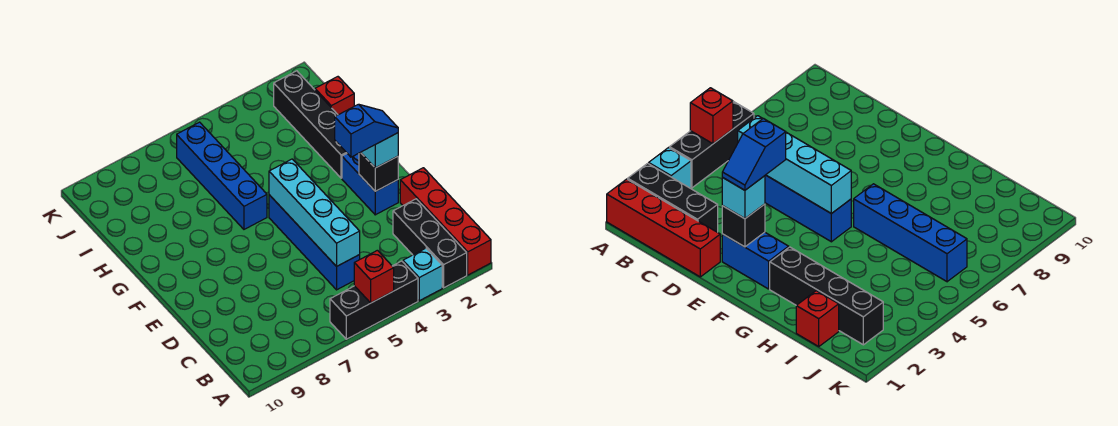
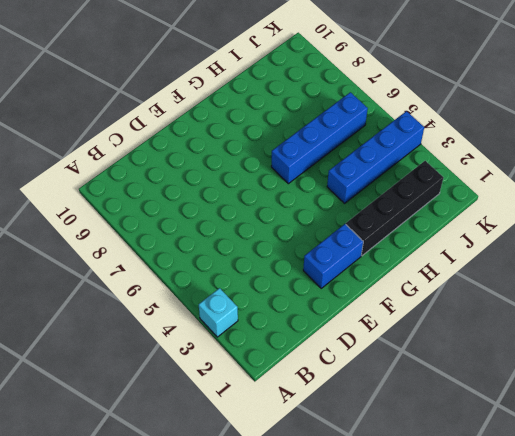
blue 1x4 brick [327,111,424,203] -> blue 1x4 brick moved to [269,195,360,290]
none -> red 1x4 brick [400,168,491,275]
none -> black 1x3 brick [393,199,467,288]
none -> black 1x3 brick [330,261,418,339]

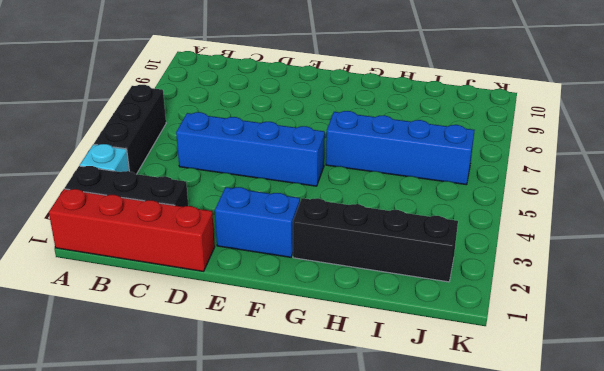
none -> red 1x1 brick [315,77,354,115]
none -> red 1x1 brick [354,250,394,303]
none -> cyan 1x4 brick [269,159,360,267]

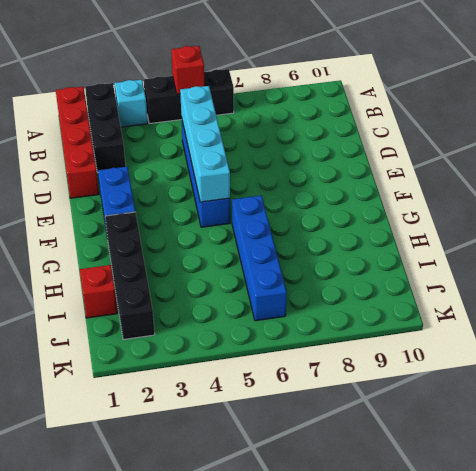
none -> black 1x1 brick [359,152,398,191]
none -> cyan 1x1 brick [361,133,398,168]
none -> blue 1x2 slope [335,104,398,157]

